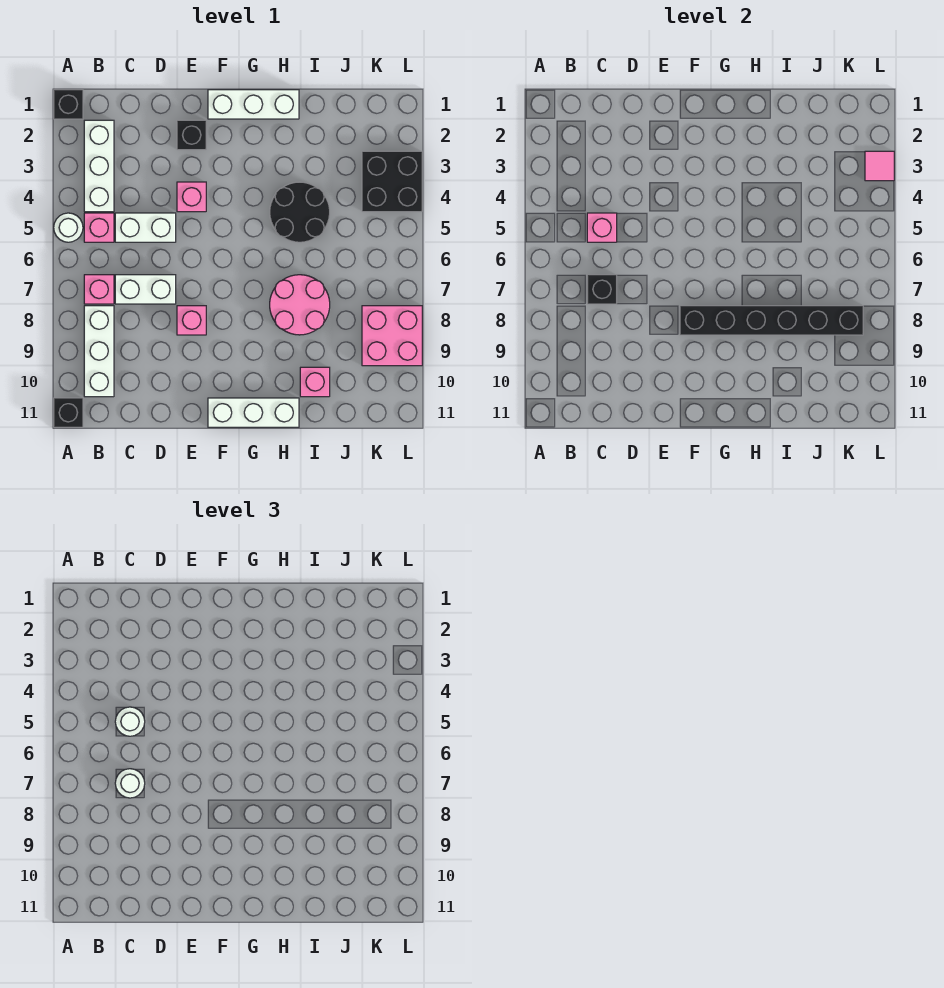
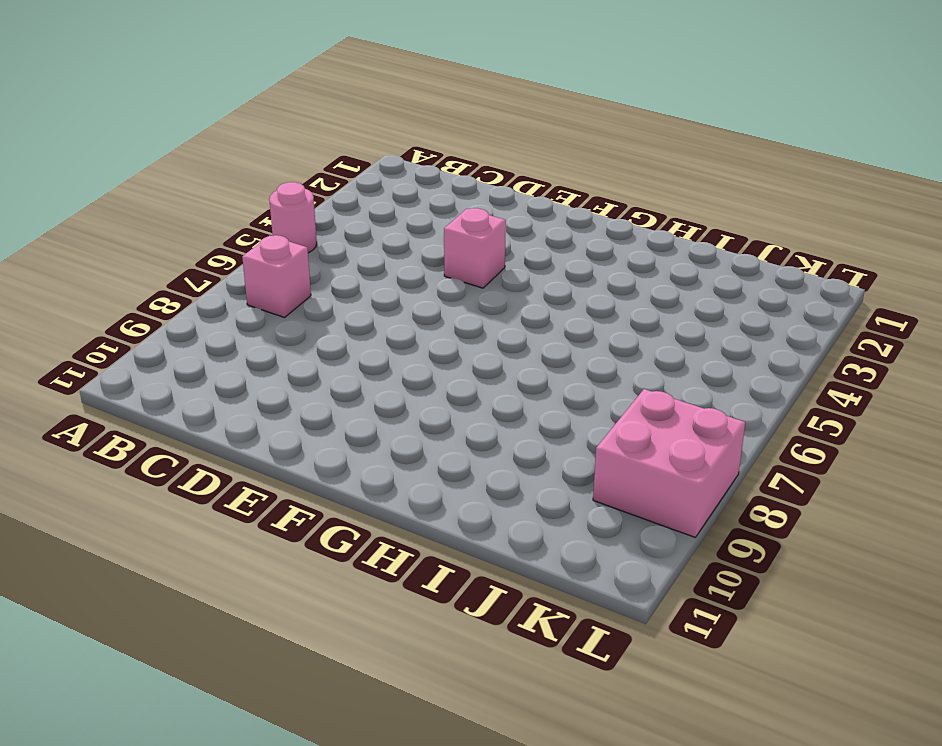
pink 1x1 round brick [269,182,317,253] -> white 1x1 round brick [54,213,83,242]
none -> black 1x1 brick [54,90,83,119]
none -> black 1x1 brick [54,398,83,427]
none -> white 1x3 brick [84,120,114,212]

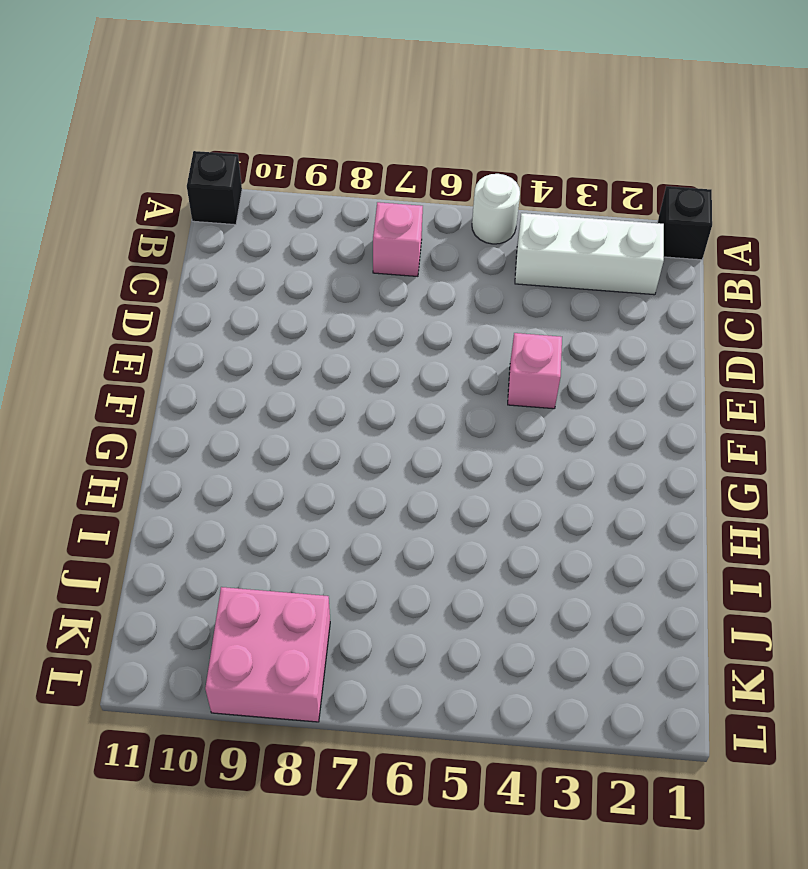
none -> pink 1x1 brick [84,213,114,242]
none -> white 1x3 brick [84,306,114,397]
none -> white 1x2 brick [115,213,176,242]

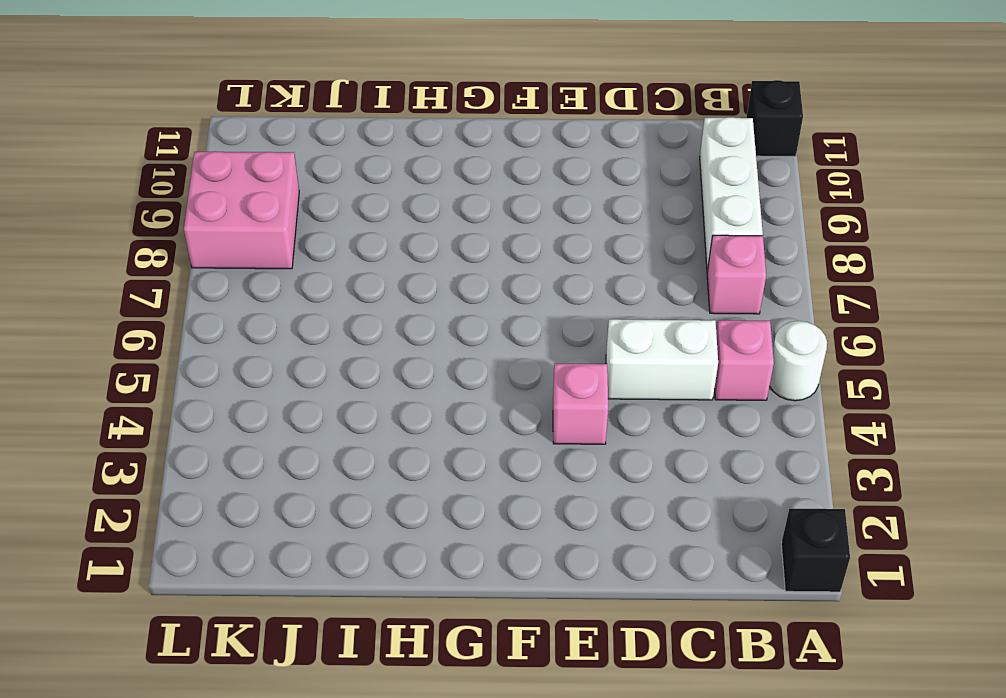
none -> white 1x3 brick [84,120,114,212]
none -> white 1x2 brick [115,275,176,304]
none -> black 1x1 brick [177,120,206,150]

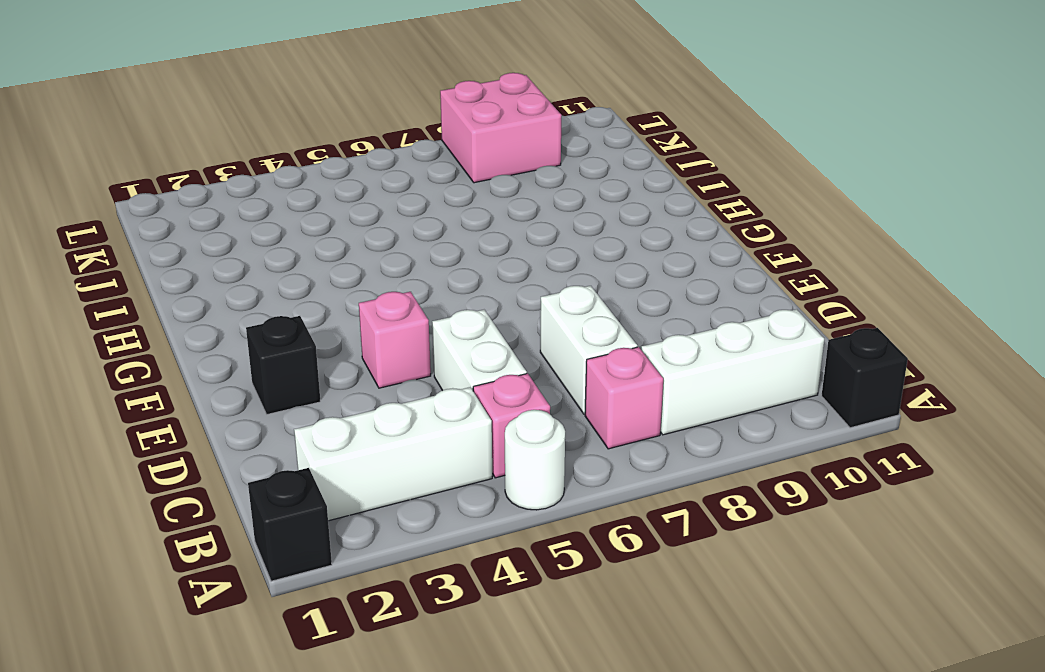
none -> pink 1x1 brick [177,306,206,335]
none -> white 1x3 brick [208,90,299,119]
none -> white 1x3 brick [208,398,299,427]

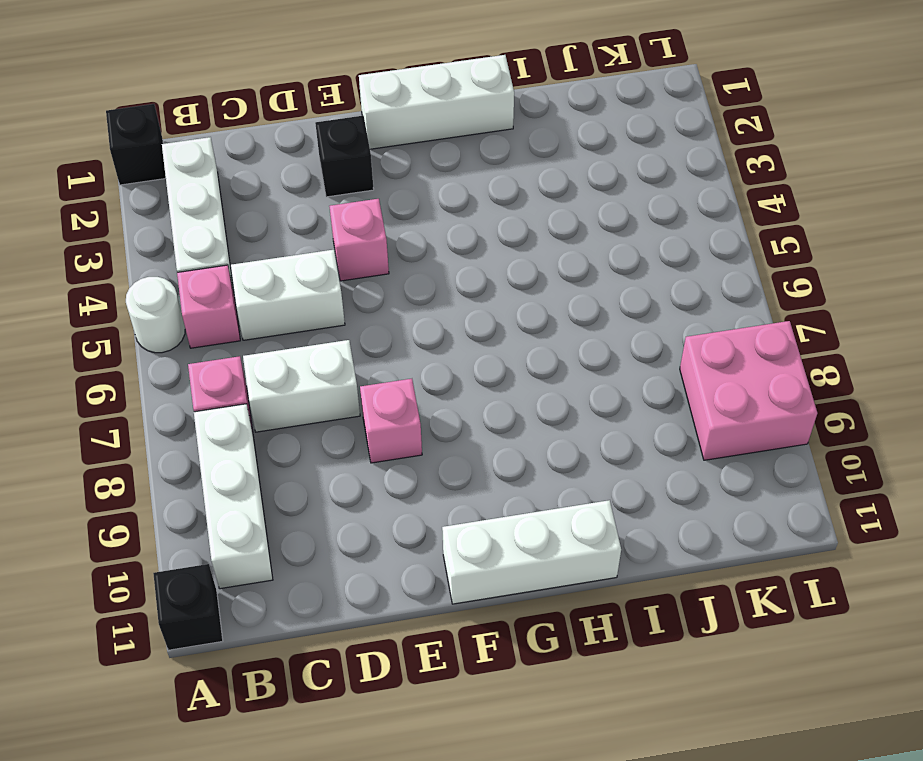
none -> black 2x2 round brick [270,182,330,242]
none -> pink 2x2 round brick [270,275,330,335]
none -> pink 1x1 brick [300,367,330,397]

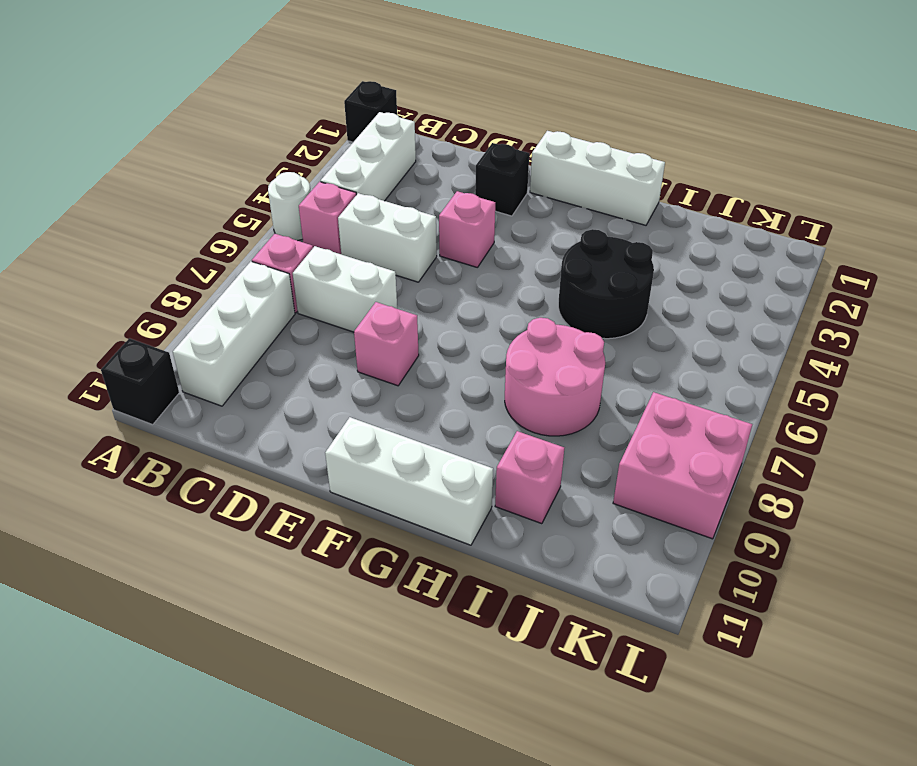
none -> black 2x2 brick [362,151,422,212]
none -> pink 1x1 brick [587,213,617,242]
none -> black 1x1 brick [587,275,617,304]

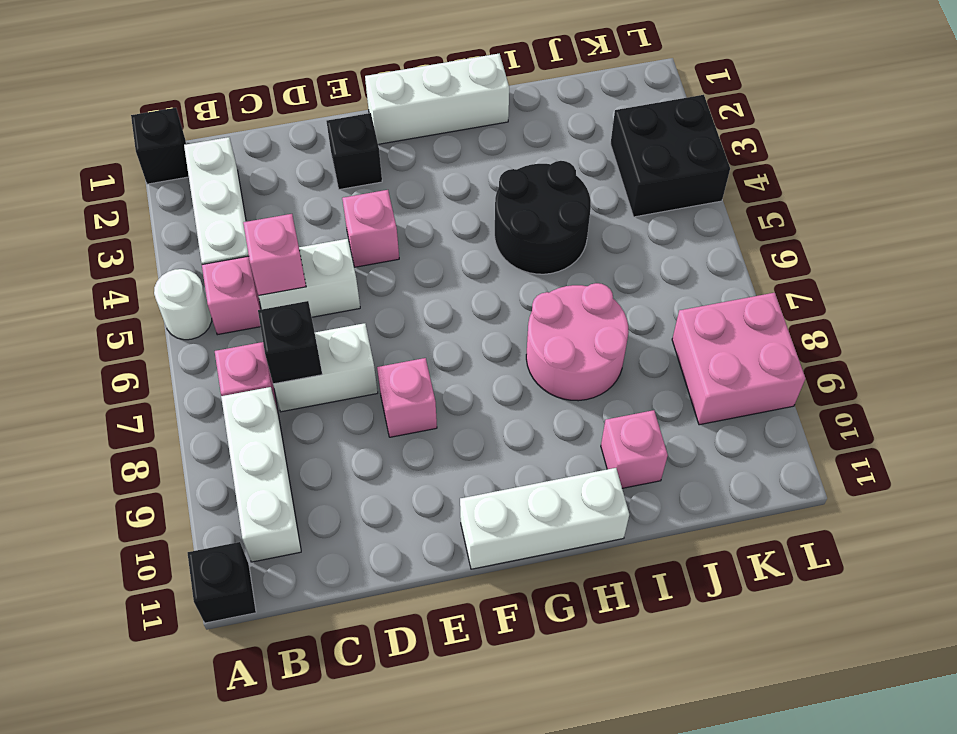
none -> black 1x6 brick [680,306,863,335]
none -> pink 1x1 tile [865,151,894,181]
none -> white 1x1 round brick [115,707,145,736]

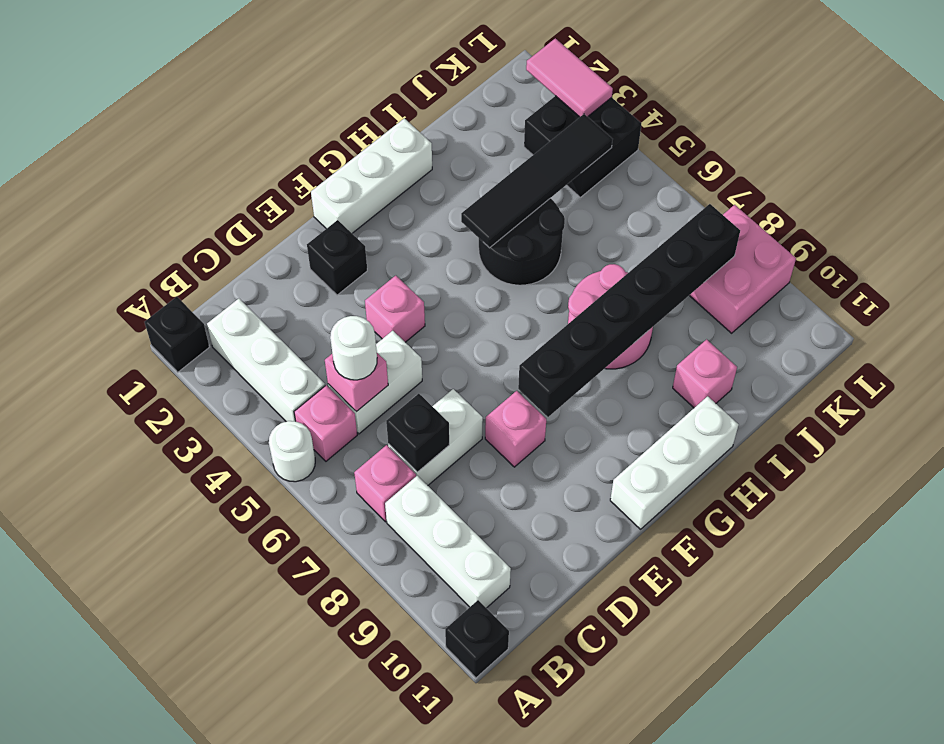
black 1x4 tile [461,114,613,248] -> none
pink 1x2 tile [526,38,613,117] -> pink 1x1 tile [865,151,894,181]
none -> white 1x1 round brick [115,769,145,798]

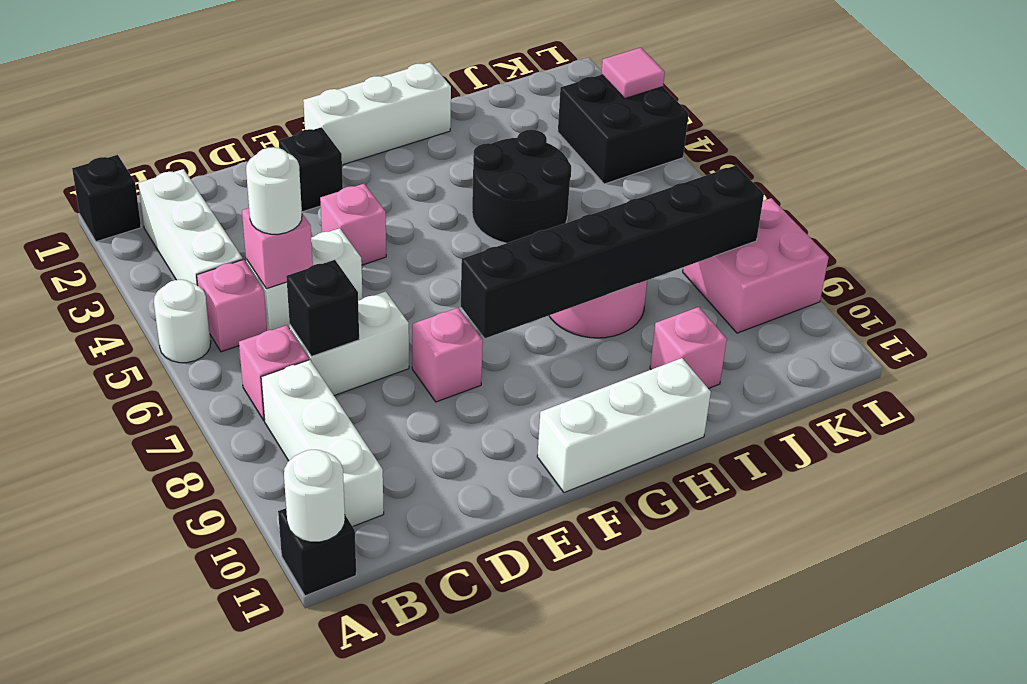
white 1x1 round brick [284,450,345,542] -> white 1x1 round brick moved to [115,769,145,798]

